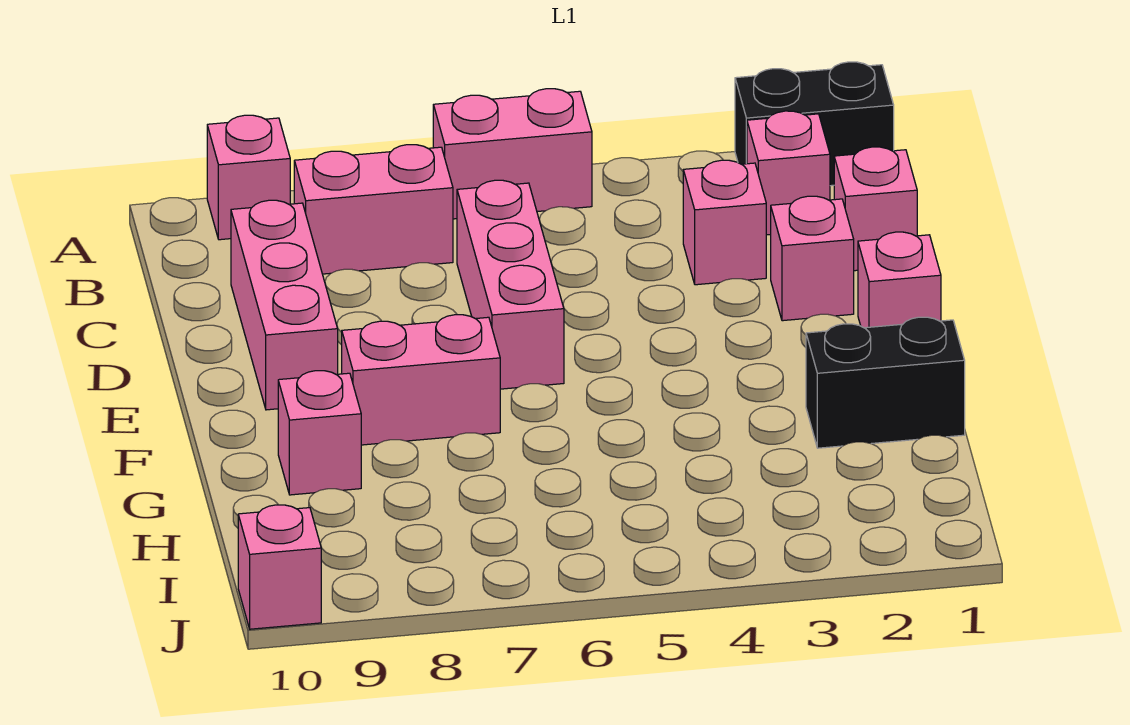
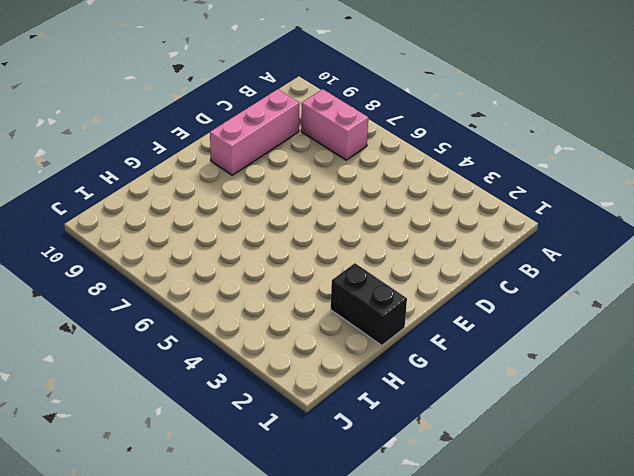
none -> black 1x2 brick [735,62,894,186]
none -> pink 1x2 brick [433,89,592,219]
none -> pink 1x1 brick [207,115,290,240]

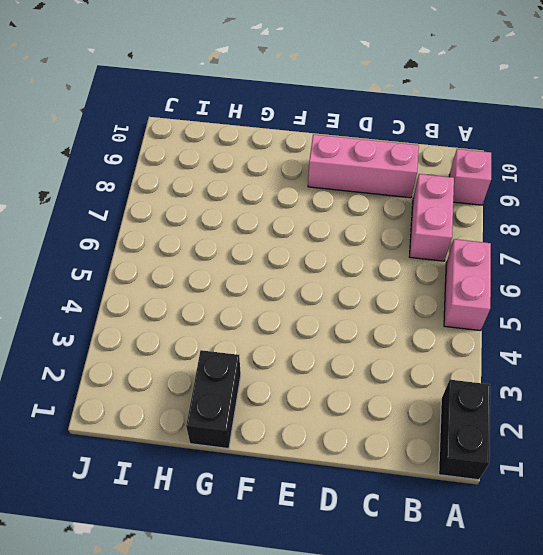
none -> pink 1x1 brick [747,111,830,235]
none -> pink 1x1 brick [834,147,917,271]
none -> pink 1x1 brick [683,160,766,285]

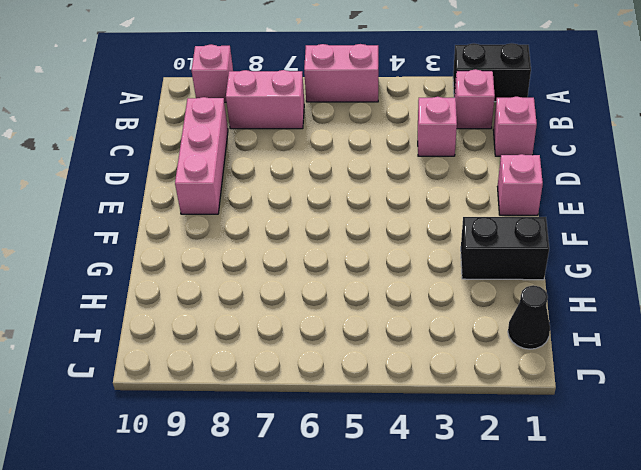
black 1x1 cone [508,285,550,349] -> none
none -> pink 1x3 brick [457,180,564,389]
none -> pink 1x1 brick [771,196,854,321]
none -> pink 1x2 brick [342,315,500,445]

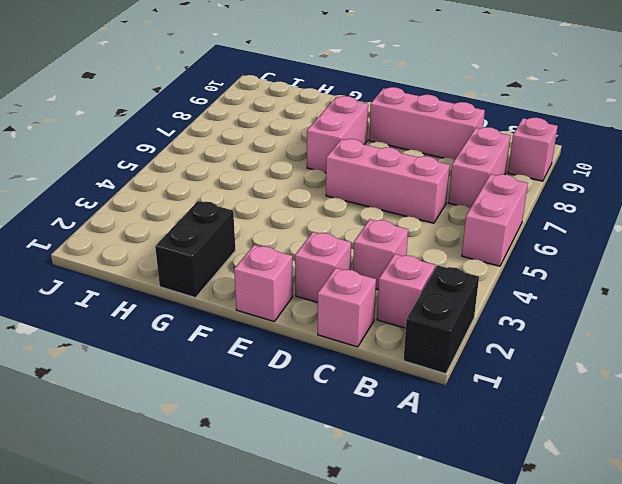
none -> pink 1x1 brick [278,371,361,495]
none -> pink 1x1 brick [238,505,321,629]

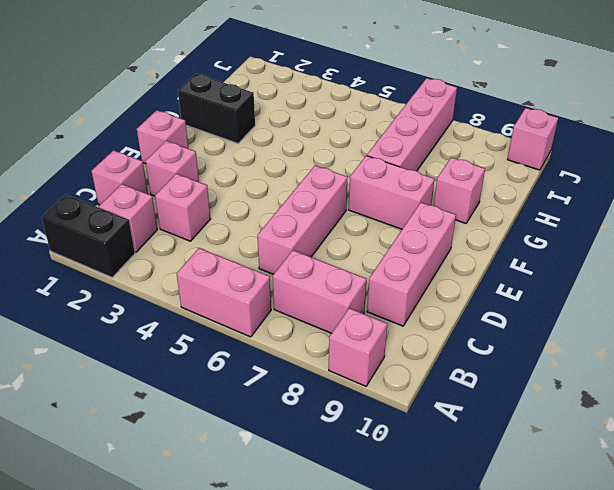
pink 1x4 brick [367,78,457,171] -> none

